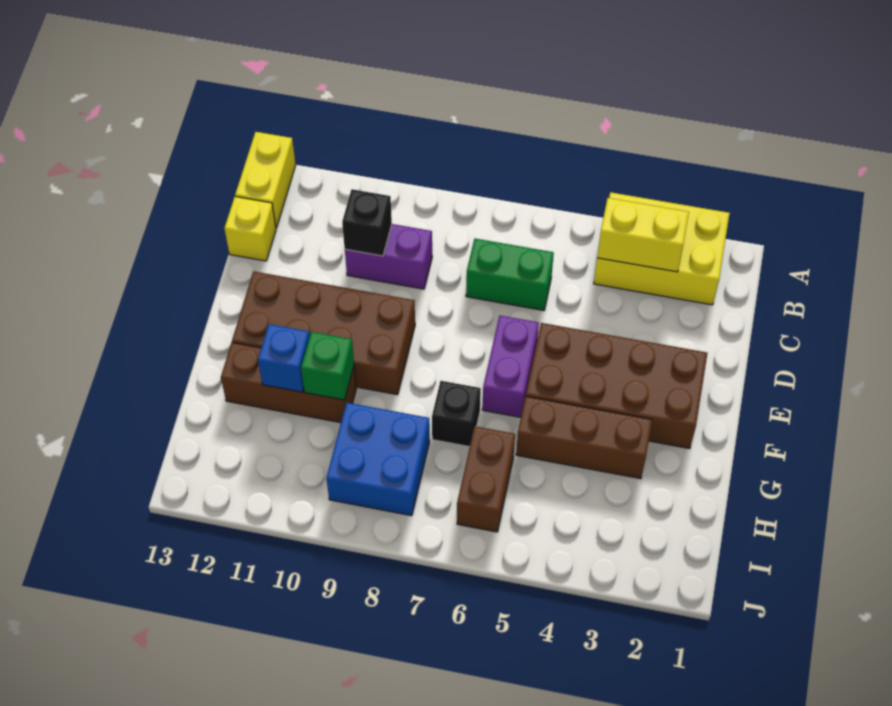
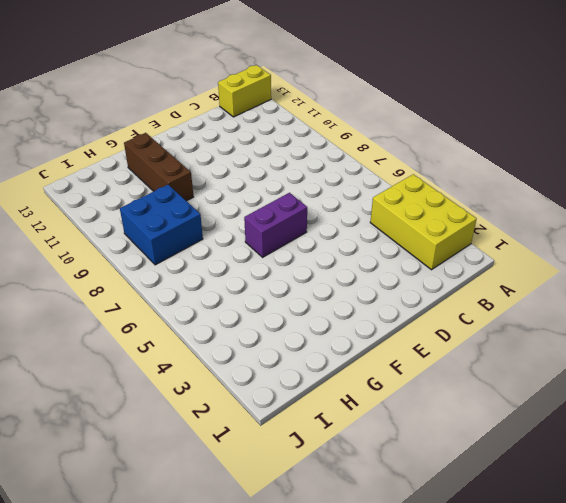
none -> green 1x2 brick [466,239,554,311]
none -> purple 1x2 brick [345,224,432,289]
none -> yellow 1x1 brick [224,197,276,261]

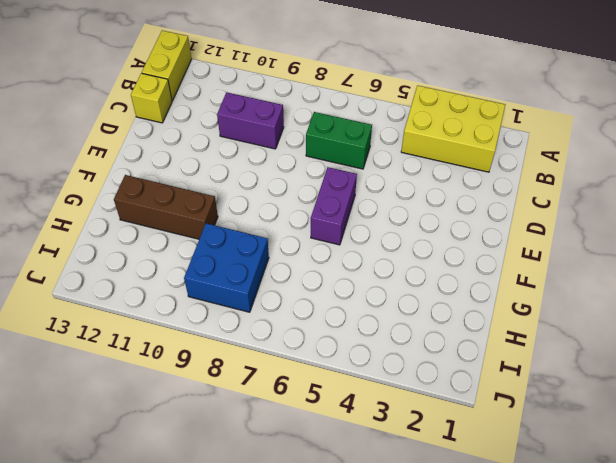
none -> brown 2x4 brick [526,323,707,449]
none -> brown 2x4 brick [232,271,415,395]
none -> brown 1x3 brick [516,396,652,479]

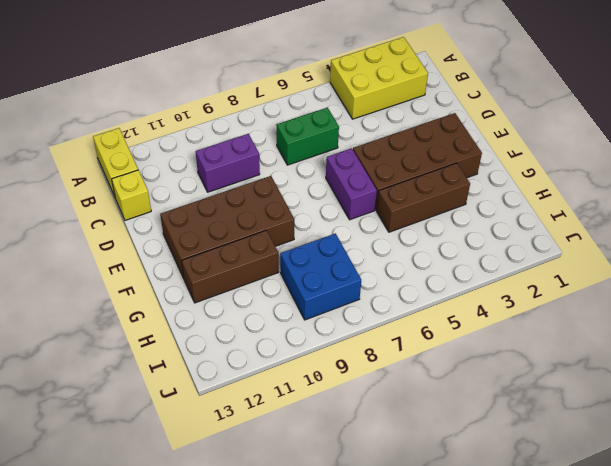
none -> black 1x1 brick [432,381,481,447]
none -> brown 1x2 brick [457,426,515,532]
none -> yellow 1x2 brick [597,198,689,272]

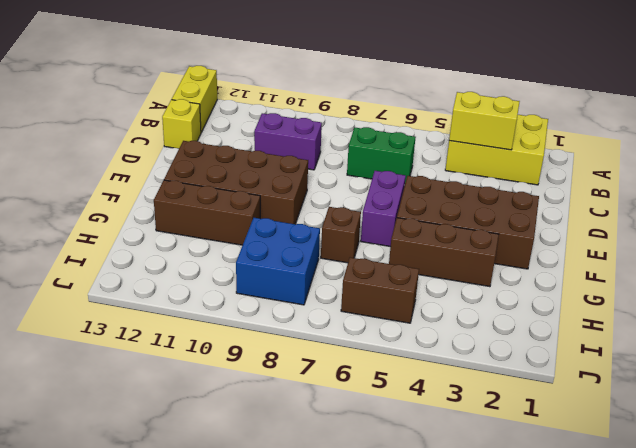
brown 1x1 brick [321,207,361,263] -> black 1x1 brick [432,381,481,447]
brown 1x2 brick [341,258,419,323] -> brown 1x2 brick turned to [457,426,515,532]
none -> black 1x1 brick [342,189,392,256]
none -> green 1x1 brick [301,332,354,400]
none -> blue 1x1 brick [258,324,310,392]

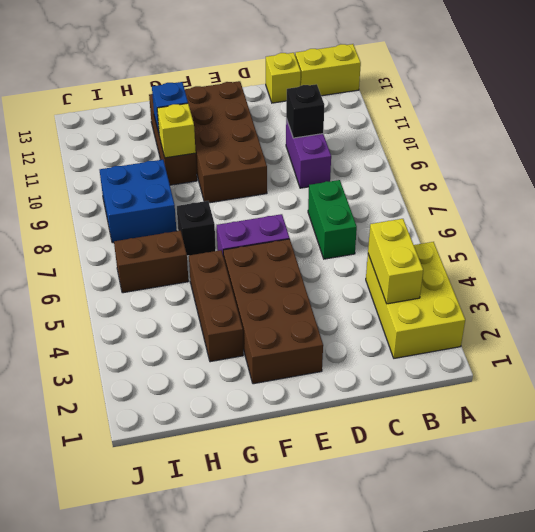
yellow 1x1 brick [157,103,196,158] -> green 1x1 brick [301,332,354,400]

